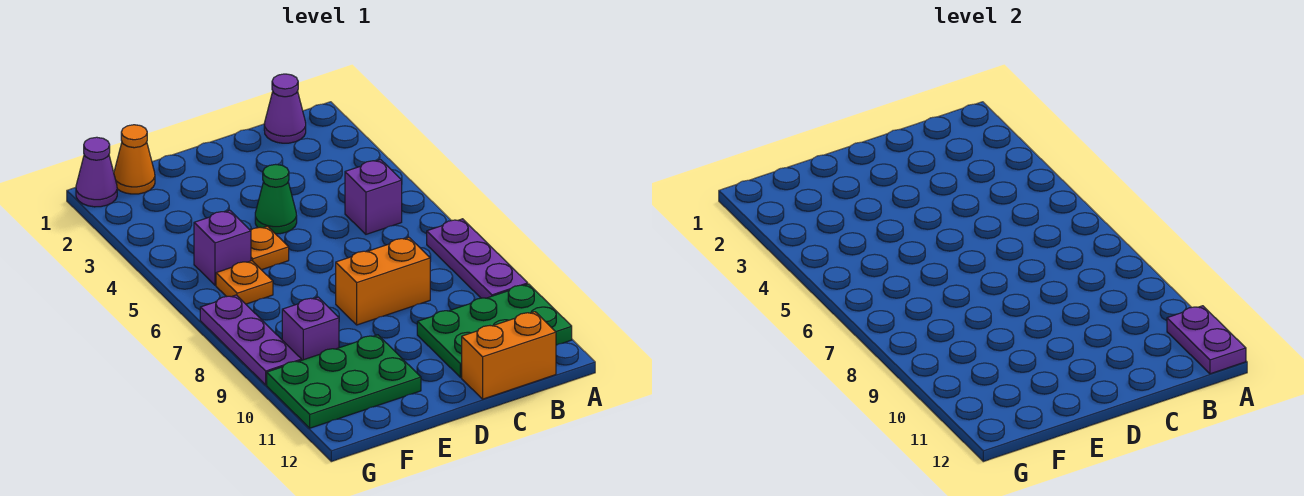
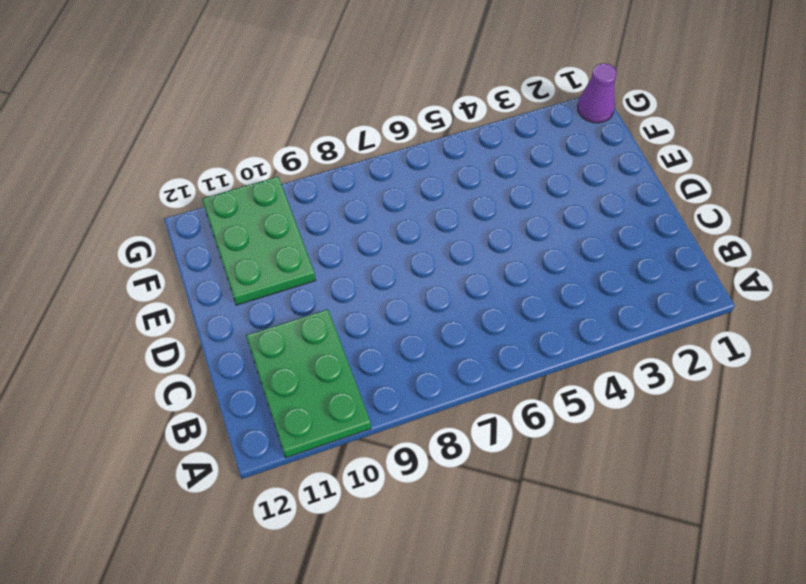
none -> purple 1x3 plate [427,219,528,298]
none -> purple 1x1 cone [264,74,306,143]
none -> purple 1x1 brick [345,160,402,234]

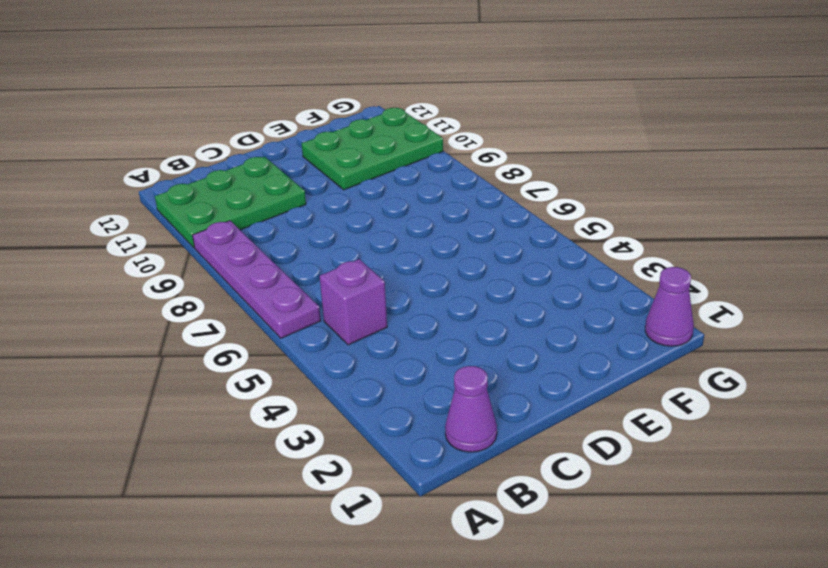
purple 1x4 plate [192,221,321,338] -> purple 1x3 plate [427,219,528,298]
none -> orange 1x2 brick [462,312,556,399]
none -> orange 1x2 brick [336,237,430,325]
none -> green 1x1 cone [255,164,297,234]

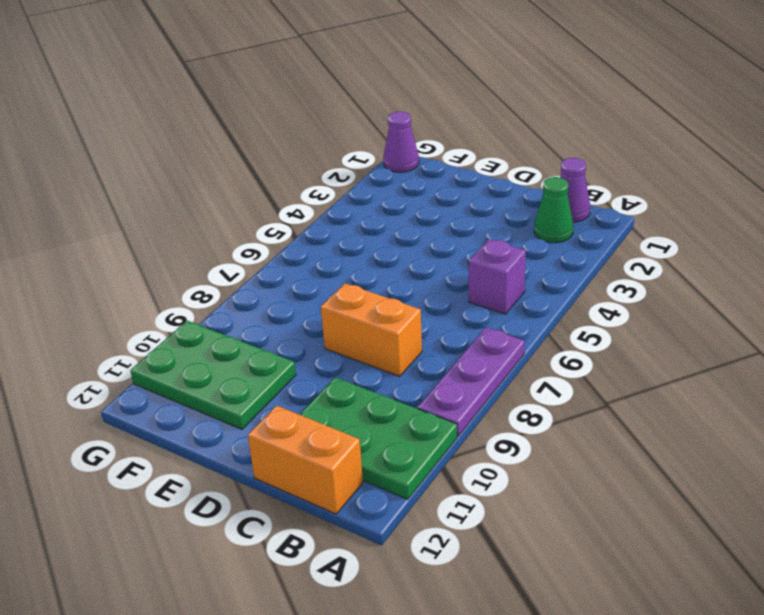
green 1x1 cone [534,177,573,243] -> green 1x1 cone moved to [255,164,297,234]
none -> orange 1x1 plate [250,226,289,270]
none -> orange 1x1 cone [114,125,155,194]
none -> purple 1x1 brick [194,210,251,285]

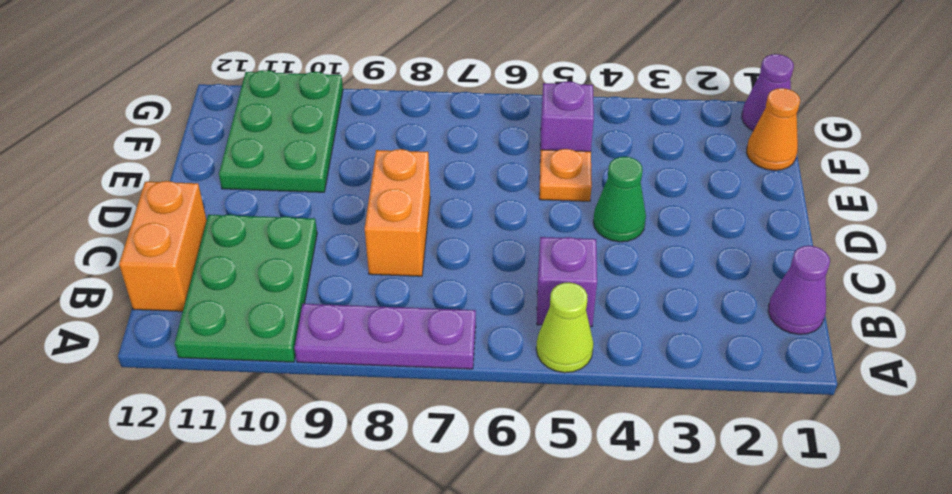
lime 1x1 cone [536,282,594,373] -> none
none -> orange 1x1 plate [216,261,273,304]
none -> purple 1x1 brick [282,297,339,360]
none -> purple 1x3 plate [200,295,301,385]

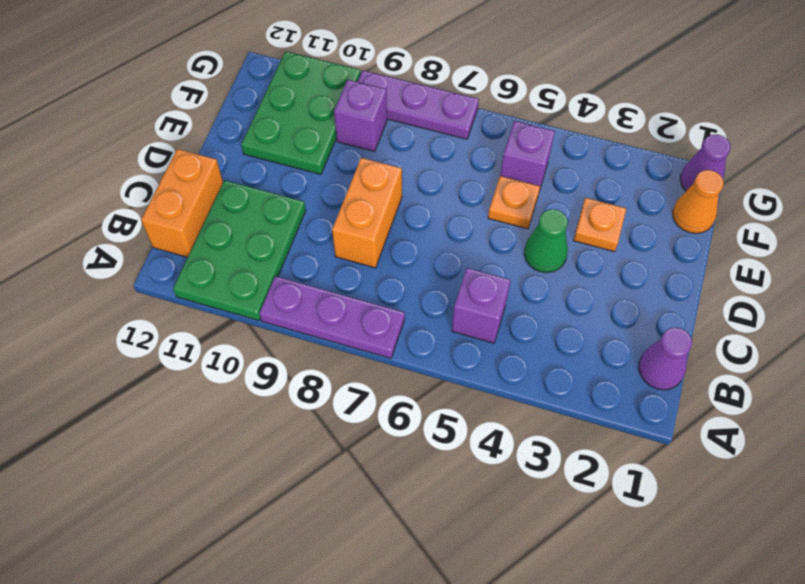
orange 1x1 plate [573,198,626,252] -> orange 1x1 plate moved to [216,261,273,304]
none -> purple 1x2 plate [1167,306,1246,374]

